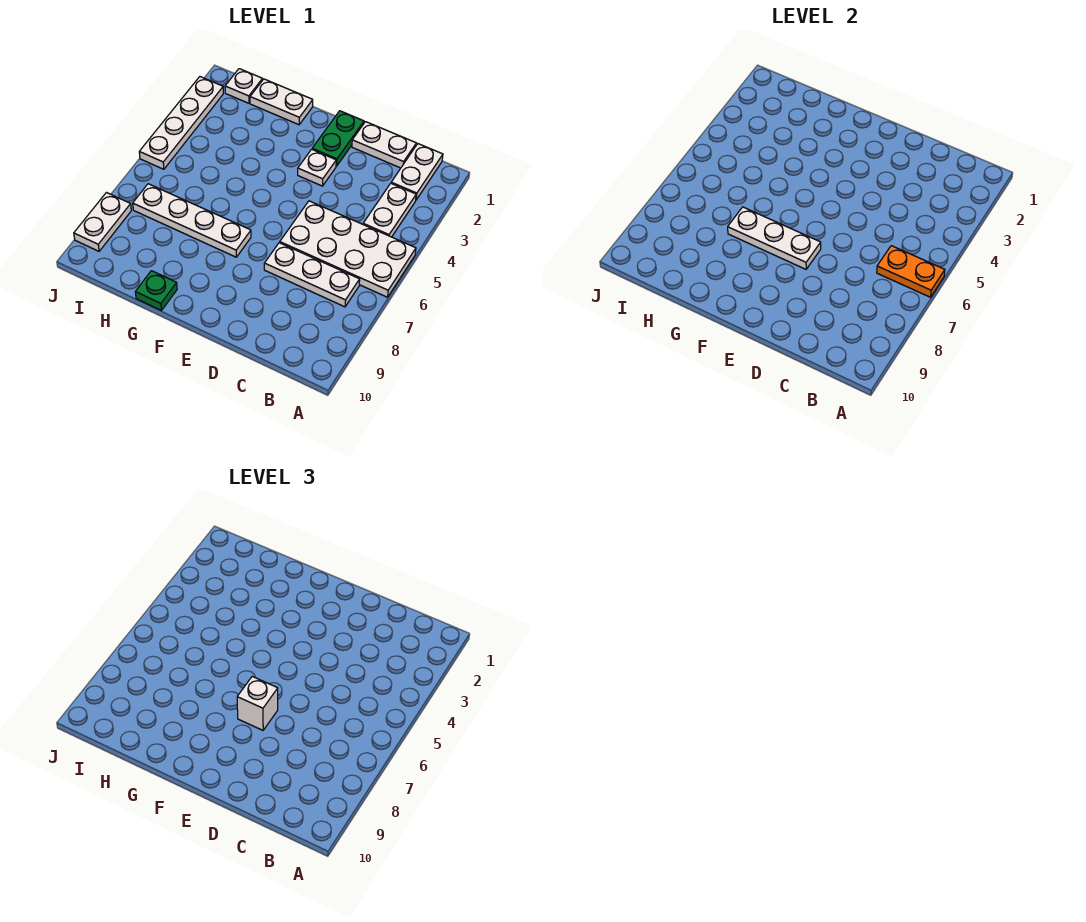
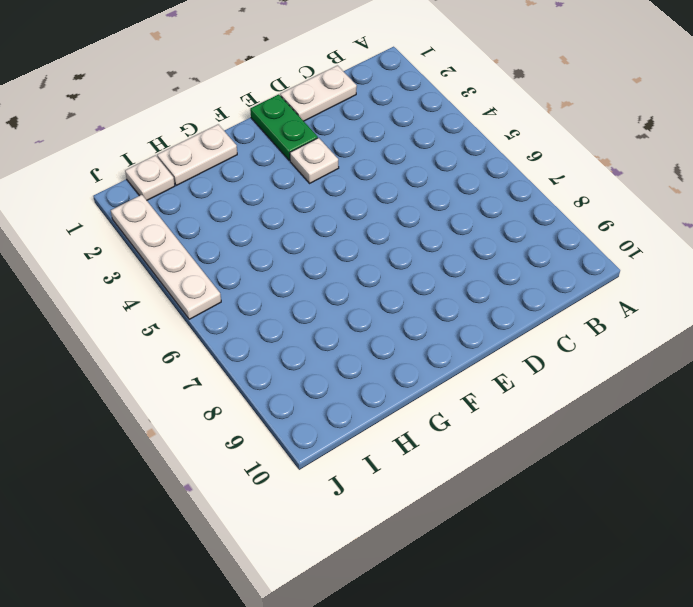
none -> white 2x4 plate [280,201,416,297]
none -> white 1x2 plate [391,144,443,200]
none -> white 1x2 plate [363,183,416,237]

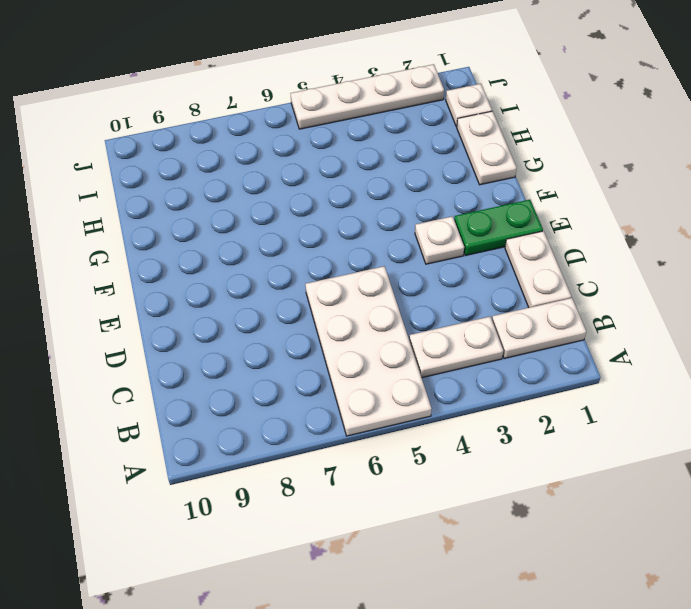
none -> white 1x3 plate [264,243,360,307]
none -> white 1x4 plate [133,184,251,257]
none -> green 1x1 plate [135,271,177,310]

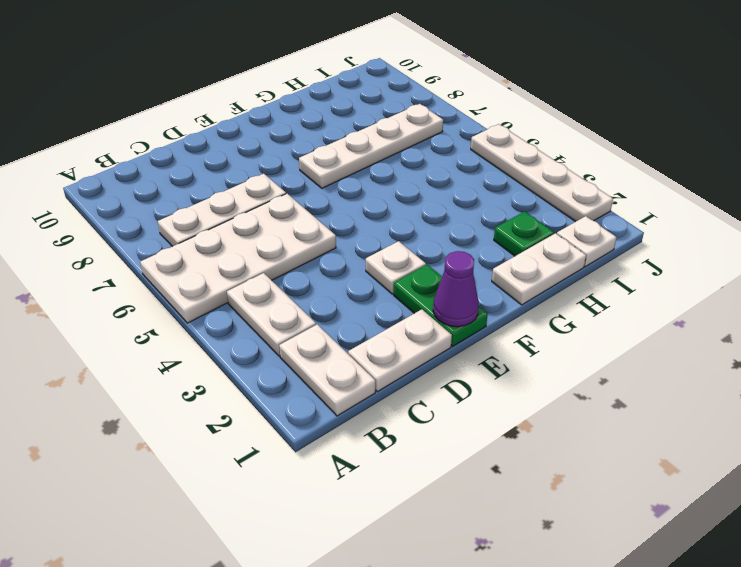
purple 1x1 cone [433,251,479,327] -> none
green 1x1 plate [494,212,554,256] -> green 1x1 plate moved to [135,271,177,310]
none -> white 1x2 plate [74,193,131,251]
none -> orange 1x2 plate [877,246,945,297]
none -> white 1x3 plate [728,207,821,269]

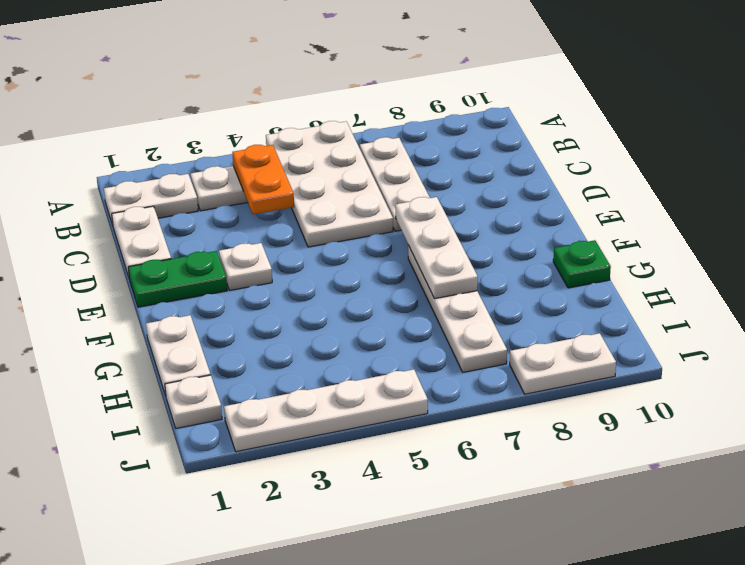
orange 1x2 plate [232,145,294,214] -> orange 1x2 plate moved to [877,246,945,297]
none -> white 1x1 brick [237,676,278,730]

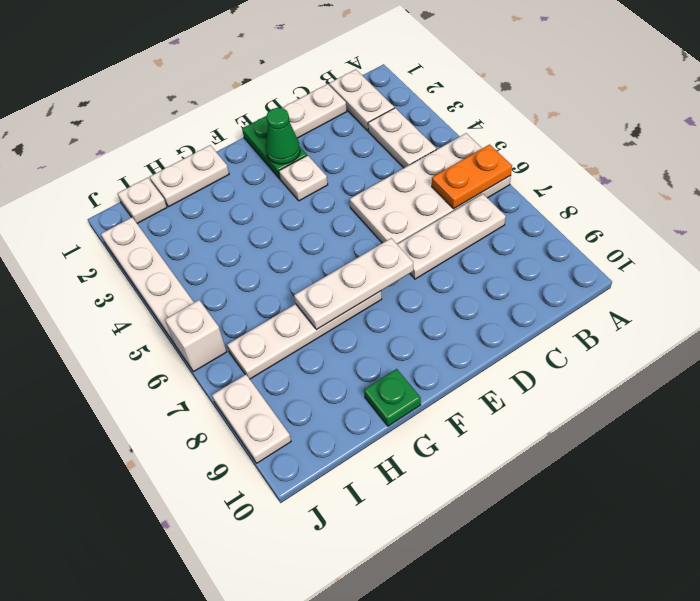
green 1x1 cone [266,108,300,164] -> none
white 1x1 brick [165,300,227,372] -> white 1x1 brick moved to [237,676,278,730]

